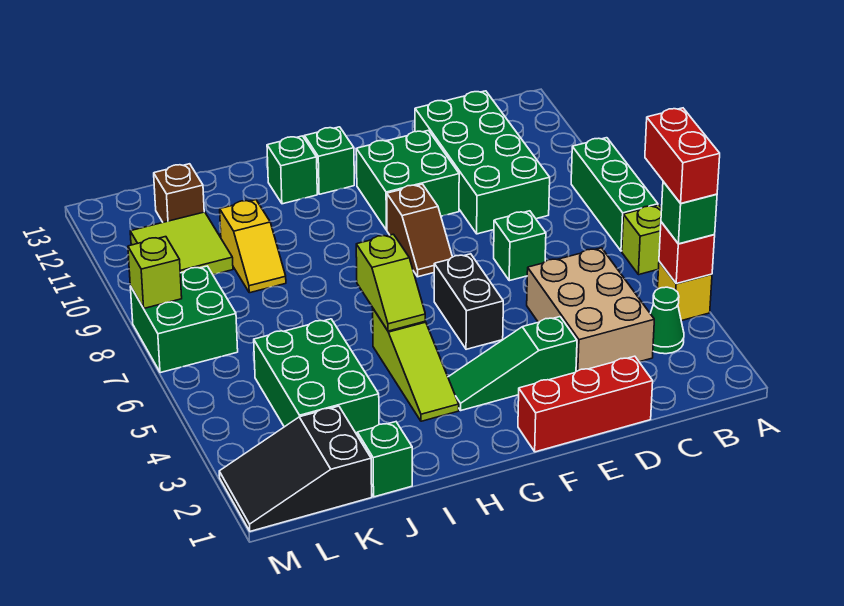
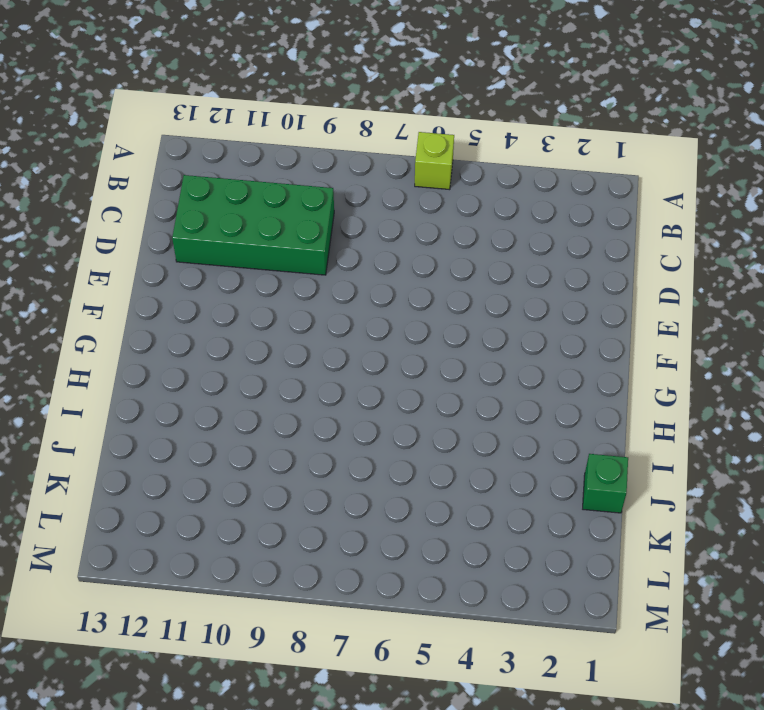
none -> yellow 1x1 brick [658,262,712,321]
none -> green 1x3 brick [571,138,658,251]
none -> green 1x1 cone [650,287,684,354]

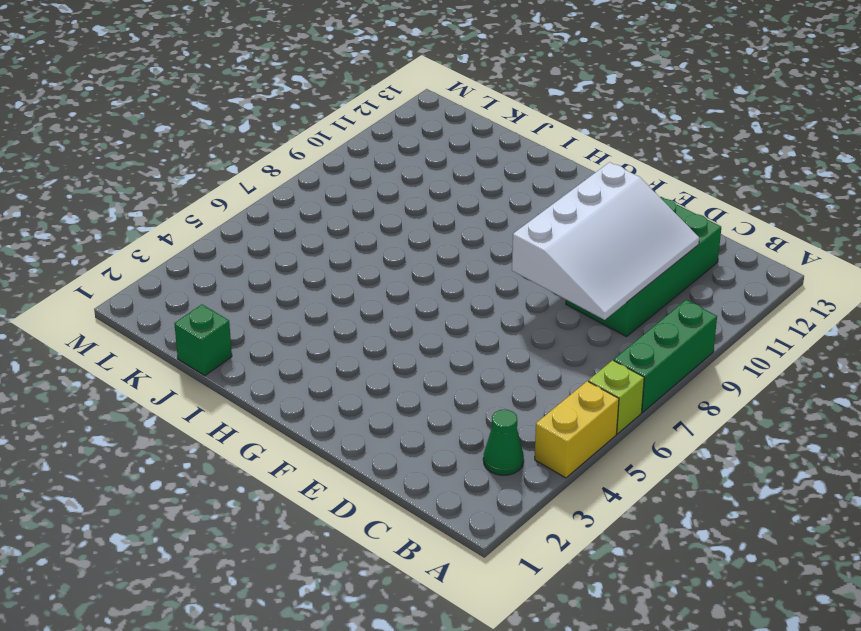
yellow 1x2 brick [535,381,619,478] -> yellow 1x1 brick [658,262,712,321]
white 3x4 slope [512,162,699,320] -> none
none -> tan 2x3 brick [527,248,654,372]
none -> red 1x3 brick [518,356,653,452]
none -> green 1x1 brick [494,211,546,281]

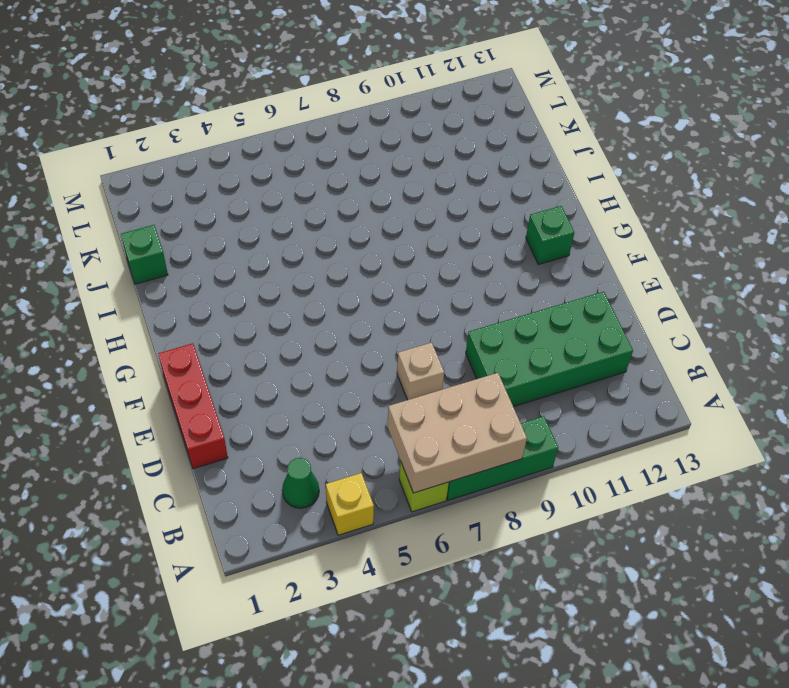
tan 2x3 brick [388,373,527,493] -> tan 2x3 brick moved to [527,248,654,372]
tan 1x1 brick [397,342,444,400] -> green 1x1 brick [494,211,546,281]
none -> green 1x3 slope [448,317,577,410]
none -> green 2x2 brick [356,130,459,230]
none -> black 1x2 brick [434,254,503,349]

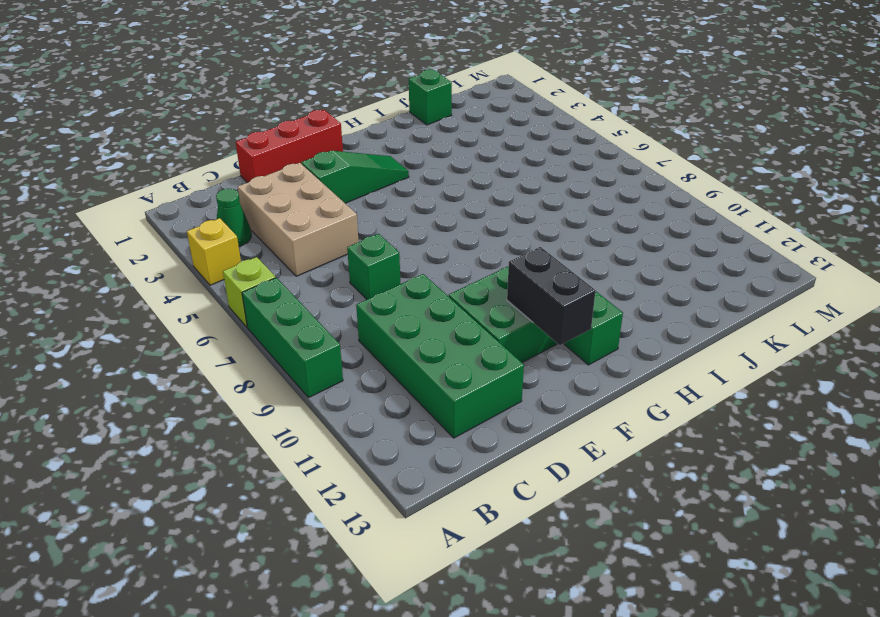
black 1x2 brick [507,247,596,345] -> black 1x2 brick moved to [434,254,503,349]
none -> brown 1x2 slope [387,184,452,277]
none -> lime 1x3 slope [373,309,459,421]
none -> green 1x1 brick [267,136,317,204]

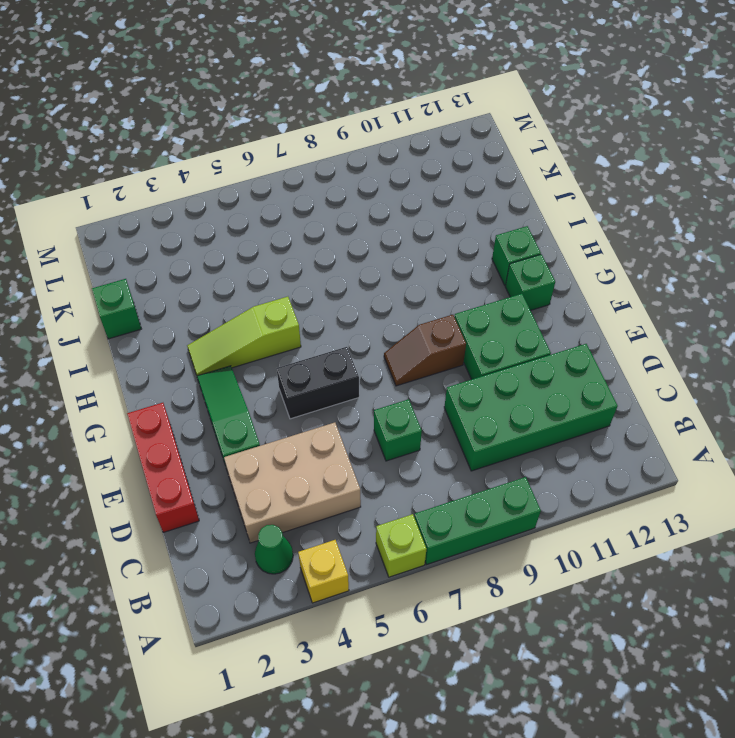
none -> green 2x3 brick [254,319,379,434]
none -> yellow 1x2 slope [220,200,286,293]
none -> black 2x3 slope [219,406,372,531]

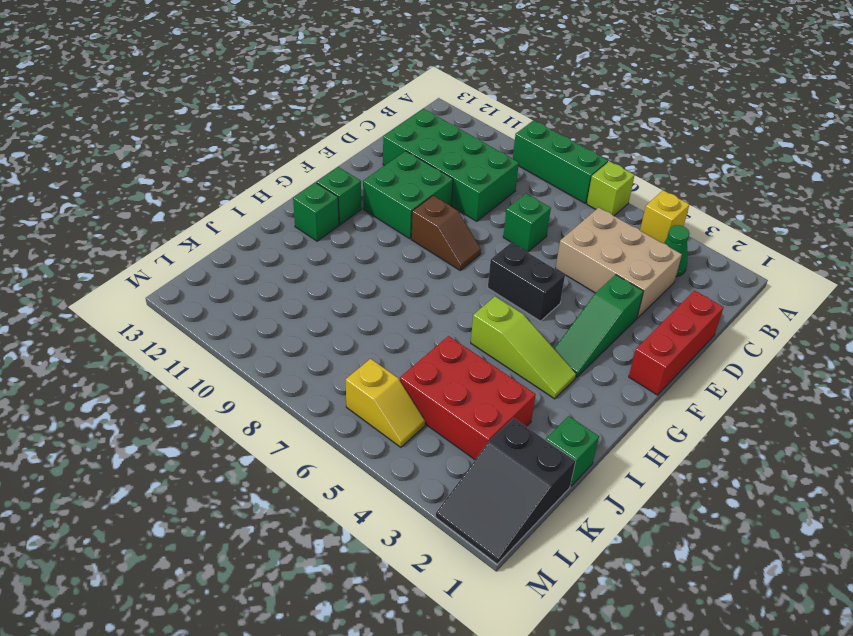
red 2x3 brick [400,336,536,459] -> green 2x3 brick [254,319,379,434]
yellow 1x2 slope [345,359,425,447] -> yellow 1x2 slope moved to [220,200,286,293]
none -> lime 2x2 tile [130,212,233,275]
none -> brown 1x1 brick [154,164,204,222]
none -> green 2x2 brick [130,266,238,373]

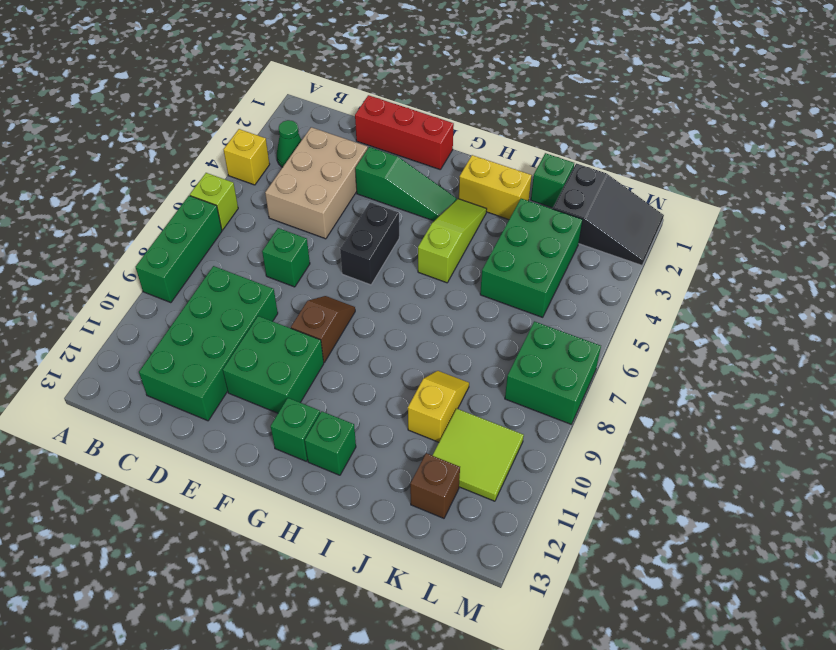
yellow 1x2 brick [459,155,532,220] -> none
none -> red 1x1 brick [659,222,715,283]
none -> lime 1x2 slope [356,234,425,331]
none -> lime 1x1 brick [128,237,182,308]

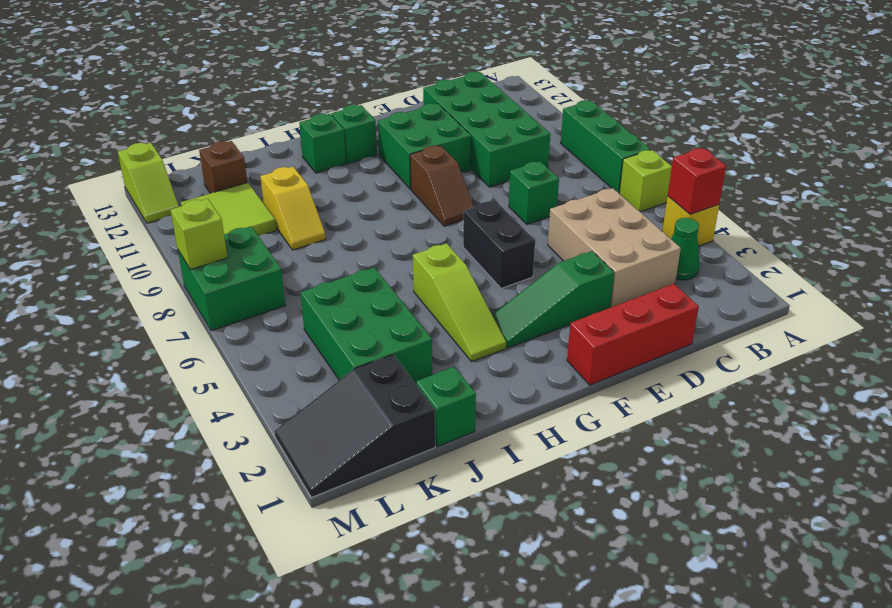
lime 1x2 slope [118,143,179,223] -> lime 1x2 slope moved to [356,234,425,331]
none -> green 1x1 brick [661,182,717,244]
none -> red 1x2 brick [645,108,720,203]

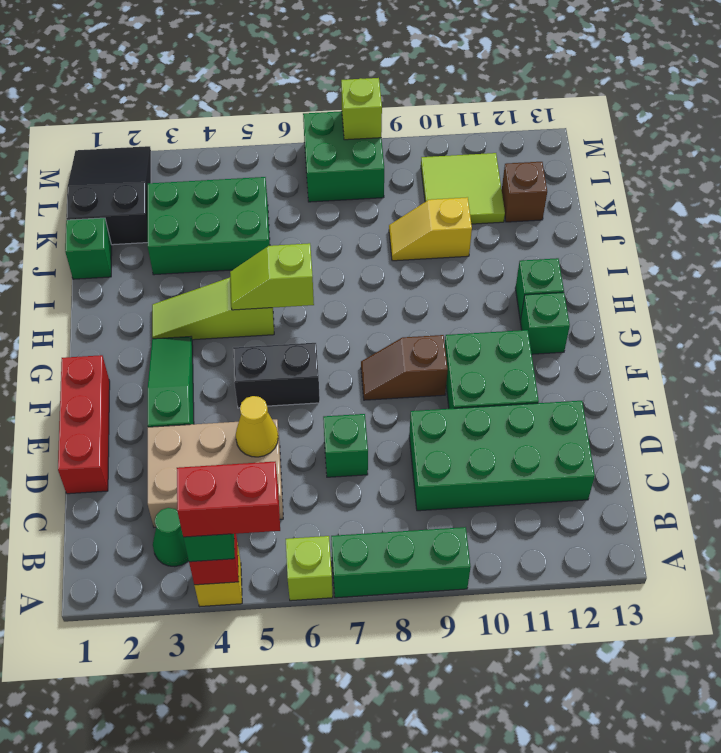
yellow 1x1 cone [236,396,278,457] -> none

